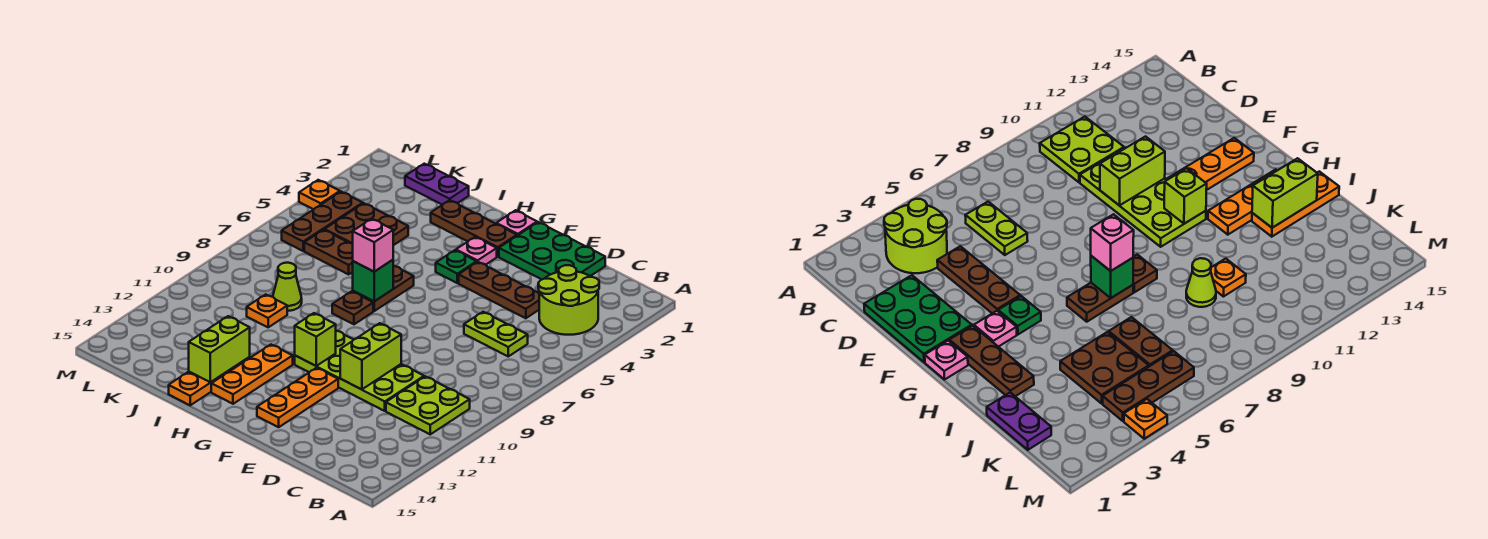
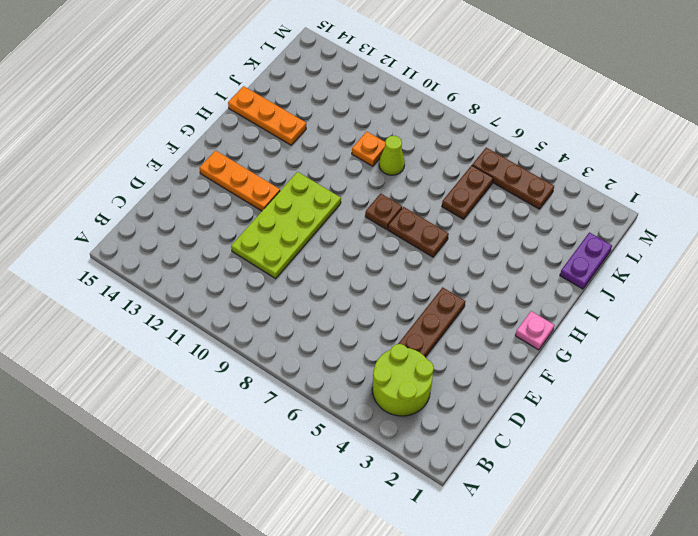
none -> lime 2x2 plate [386,376,470,434]
none -> lime 1x2 plate [464,312,528,356]
none -> green 2x3 plate [499,222,605,280]

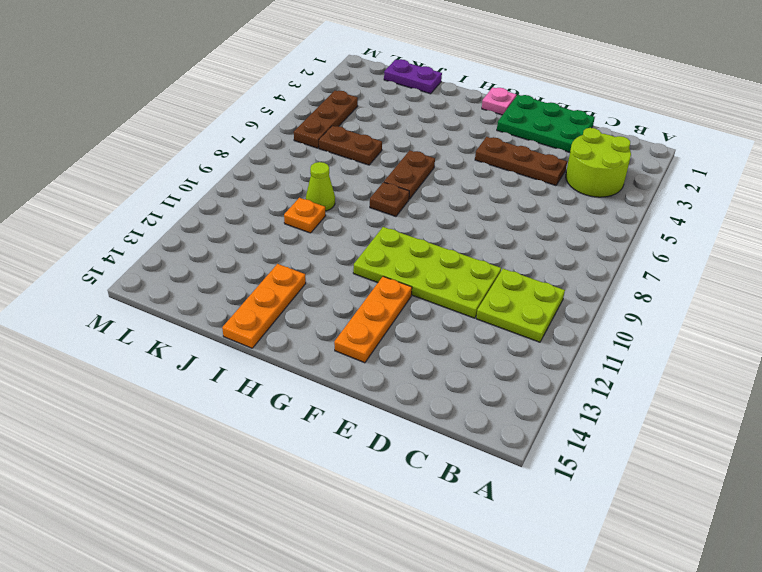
none -> lime 1x2 plate [464,312,528,356]
none -> brown 1x3 plate [431,200,517,257]
none -> pink 1x1 plate [456,237,497,265]

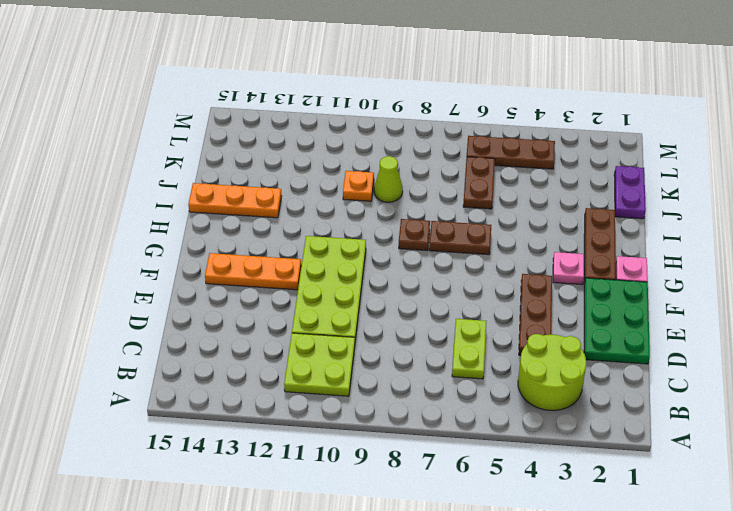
none -> green 1x1 plate [436,250,477,283]
none -> orange 1x3 plate [211,345,293,404]
none -> brown 2x2 plate [325,203,408,245]

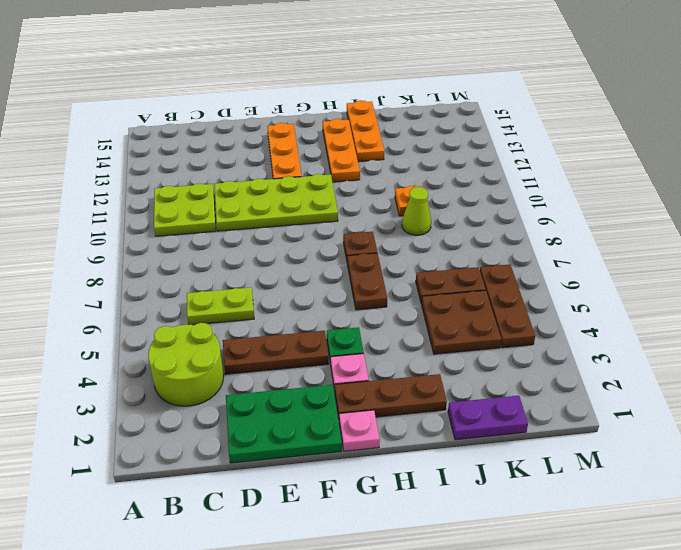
none -> orange 1x1 plate [299,180,340,209]
none -> lime 1x2 brick [340,323,401,390]
none -> lime 1x1 brick [295,313,336,366]

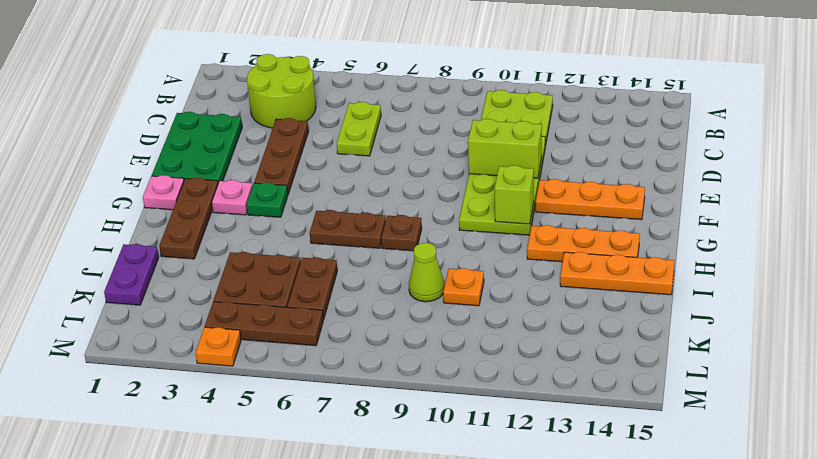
none -> green 1x1 brick [353,260,393,301]
none -> lime 1x2 brick [189,316,250,382]
none -> pink 1x1 brick [352,219,393,272]

